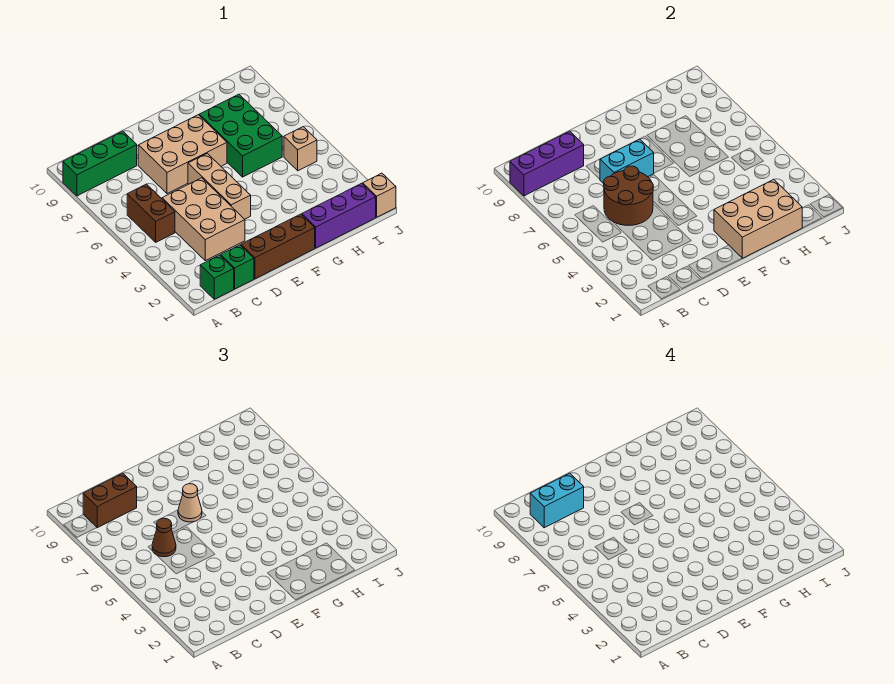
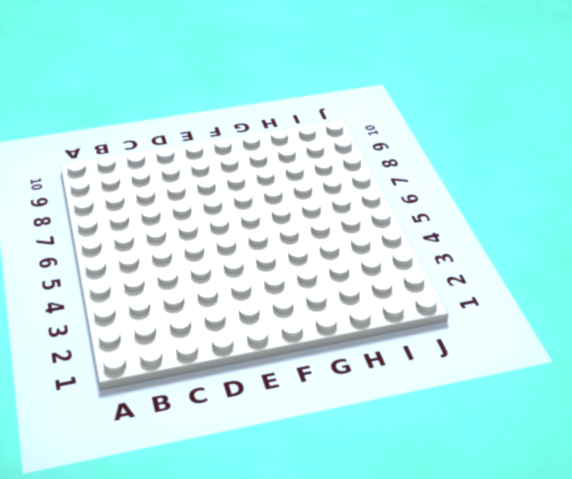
none -> green 1x3 brick [63,131,137,196]
none -> green 1x1 brick [200,255,234,299]
none -> brown 1x2 brick [127,184,175,242]

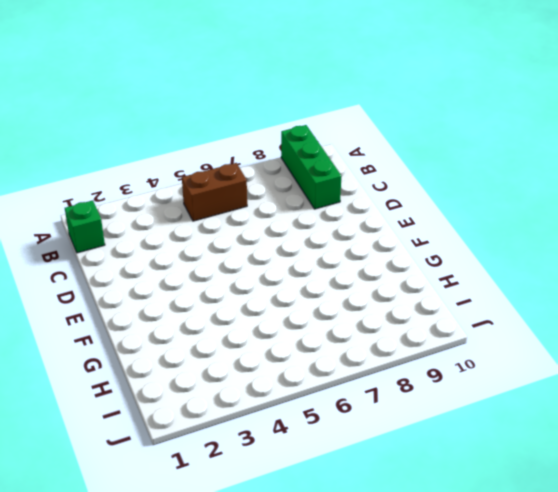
none -> green 1x1 brick [221,245,254,289]
none -> tan 2x3 brick [162,178,245,261]
none -> brown 1x3 brick [241,214,315,279]

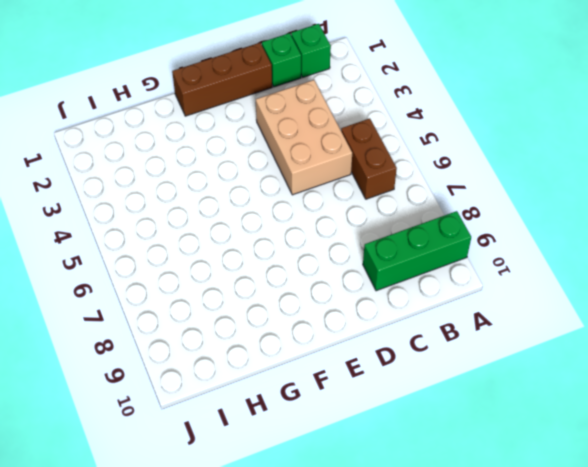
none -> tan 2x3 brick [138,115,227,194]
none -> tan 1x3 brick [188,153,251,219]
none -> purple 1x3 brick [302,183,376,248]

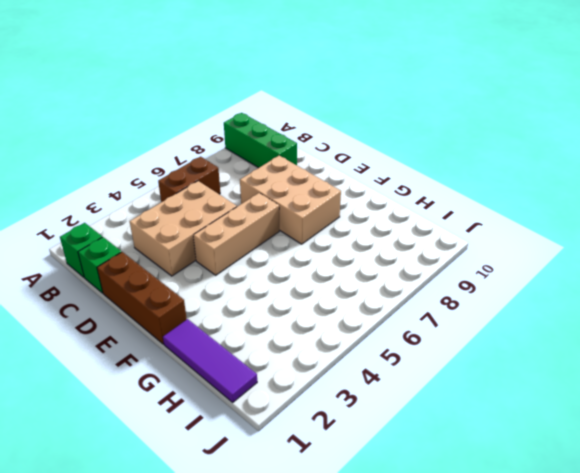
purple 1x3 tile [163,319,257,402] -> purple 1x3 brick [302,183,376,248]
none -> green 2x3 brick [199,94,282,177]
none -> tan 1x1 brick [284,127,317,171]
none -> tan 1x1 brick [363,173,396,217]

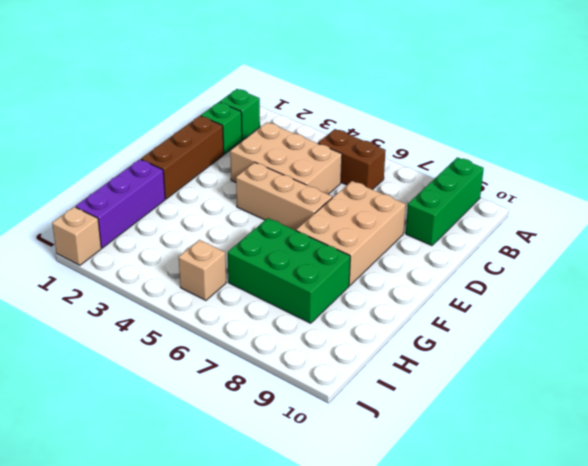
none -> purple 1x3 brick [510,131,584,196]
none -> brown 2x2 round brick [604,166,653,226]
none -> cyan 1x2 brick [600,139,654,184]

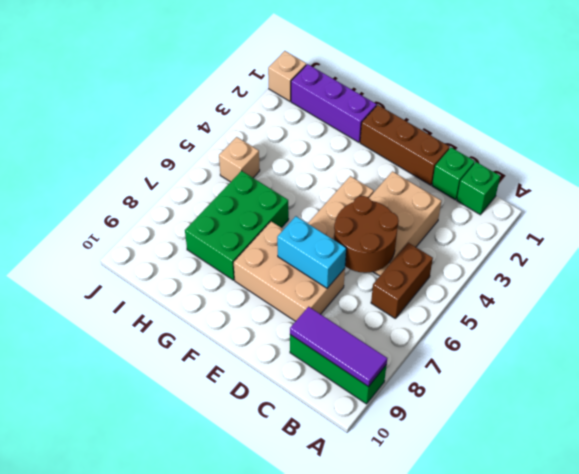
purple 1x3 tile [290,307,387,387] -> purple 1x3 brick [510,131,584,196]
none -> tan 2x3 brick [714,179,802,258]
none -> brown 1x2 brick [83,473,137,528]
none -> brown 1x1 cone [152,518,176,557]

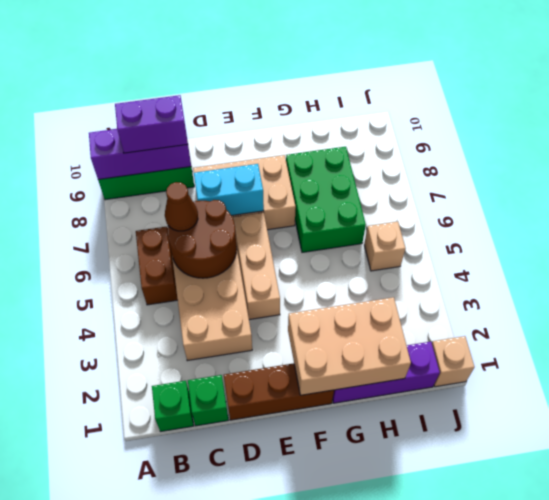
purple 1x2 brick [115,95,188,153] -> brown 1x2 brick [83,473,137,528]
none -> tan 1x1 cone [178,484,202,522]
none -> cyan 1x2 brick [530,473,584,528]

